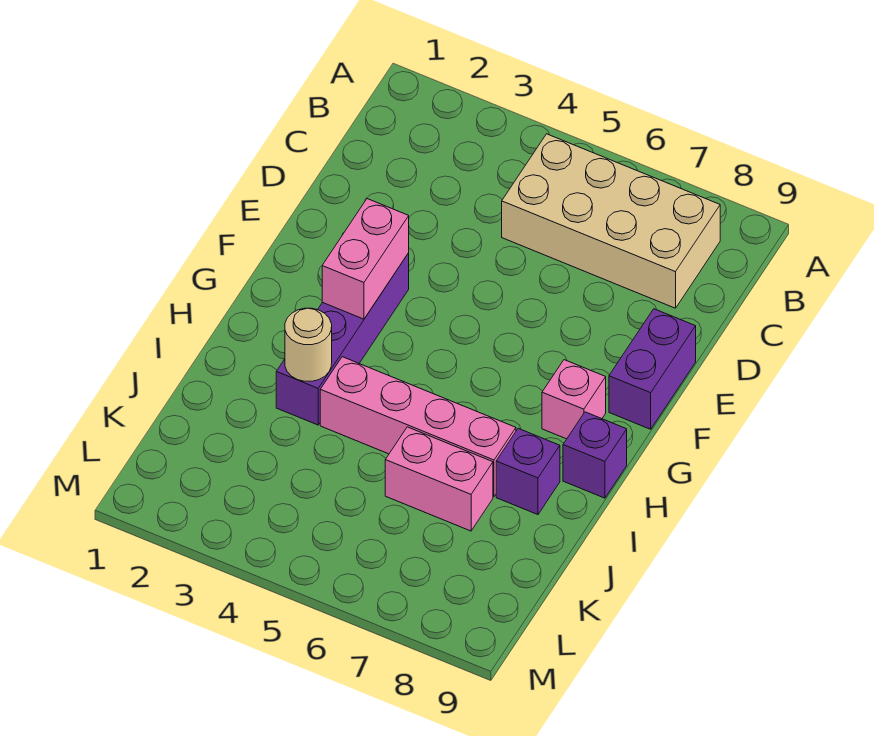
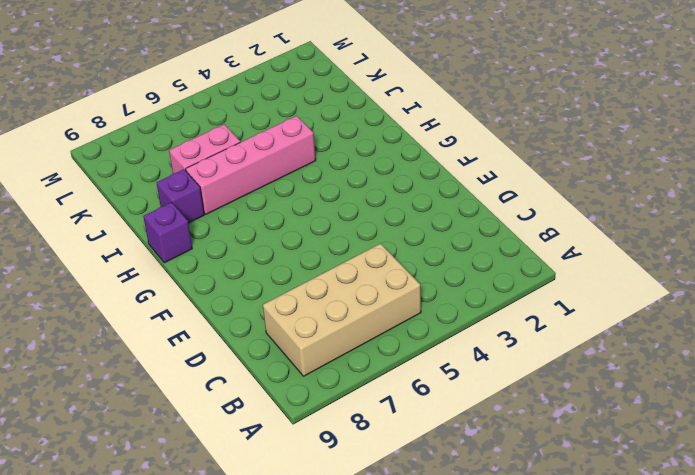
none -> purple 1x2 brick [609,309,696,429]
none -> purple 1x4 brick [276,253,409,425]

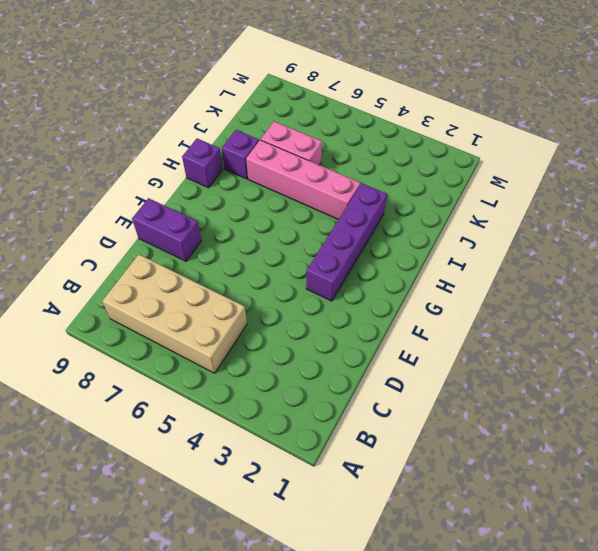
purple 1x2 brick [132,198,201,261] -> purple 1x2 brick turned to [609,309,696,429]
none -> pink 1x1 brick [542,360,606,439]
none -> pink 1x2 brick [322,199,409,319]

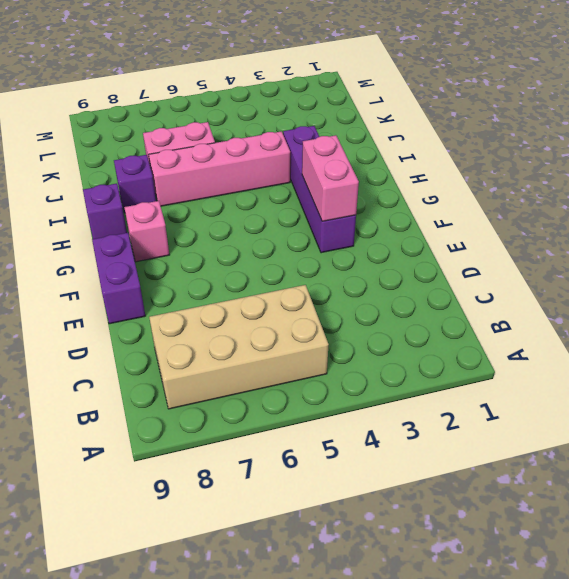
none -> tan 1x1 round brick [285,308,332,381]

